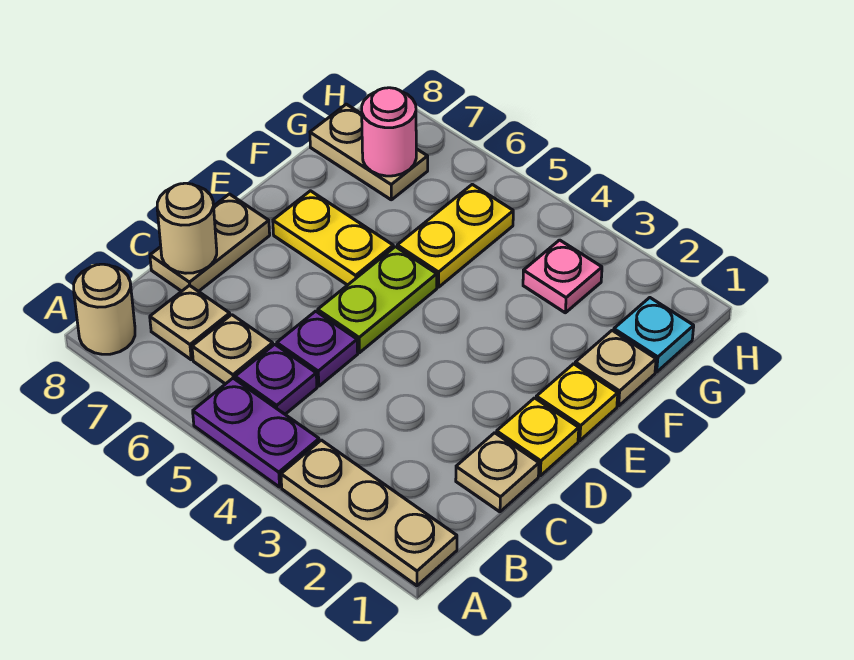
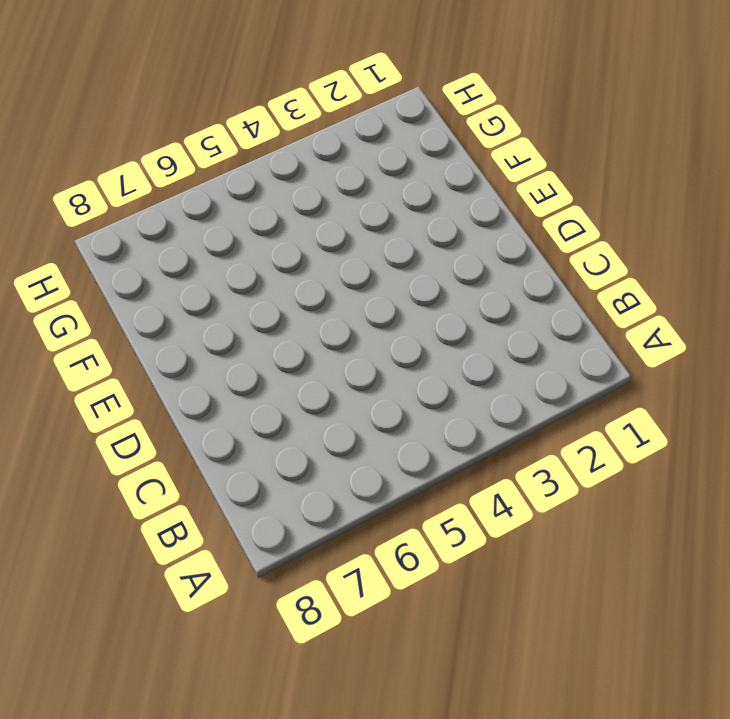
none -> tan 1x3 plate [281,440,457,586]
none -> purple 1x2 plate [193,378,319,487]
none -> tan 1x1 round brick [74,264,135,354]

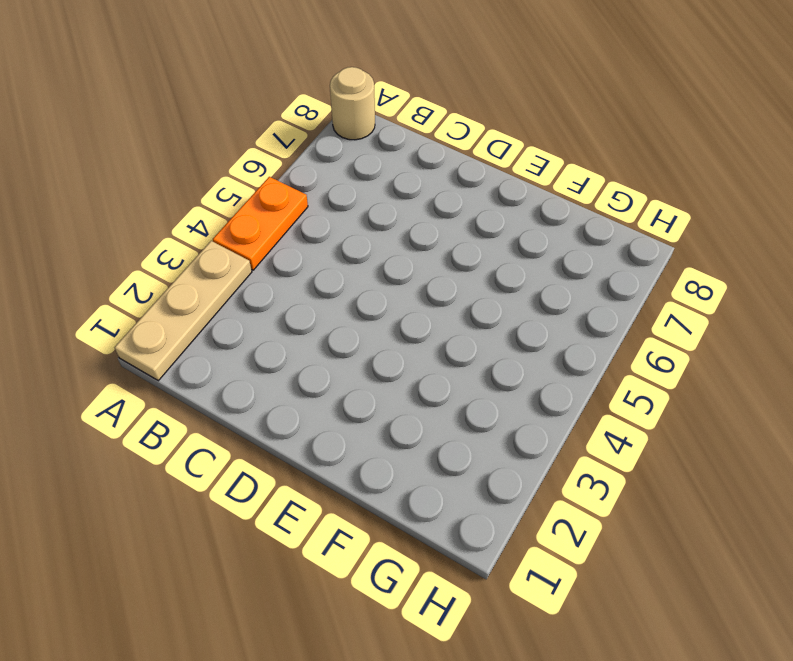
orange 1x2 plate [213,177,308,270] -> purple 1x2 plate [193,378,319,487]
none -> purple 1x1 plate [235,344,317,414]
none -> tan 1x1 plate [192,315,273,384]
none -> tan 1x1 plate [150,285,230,360]

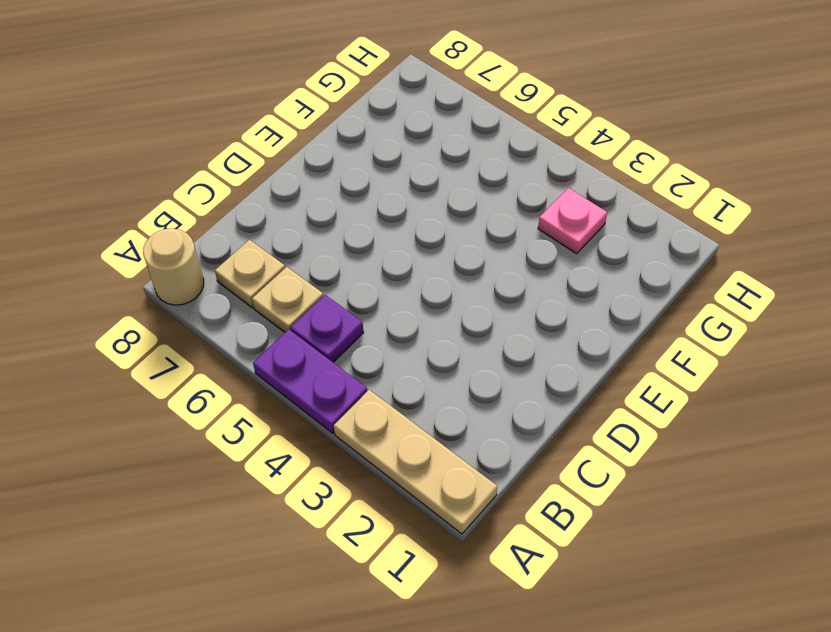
none -> tan 1x1 plate [456,433,539,512]
none -> purple 1x1 plate [277,311,358,386]
none -> tan 1x2 plate [150,194,270,291]

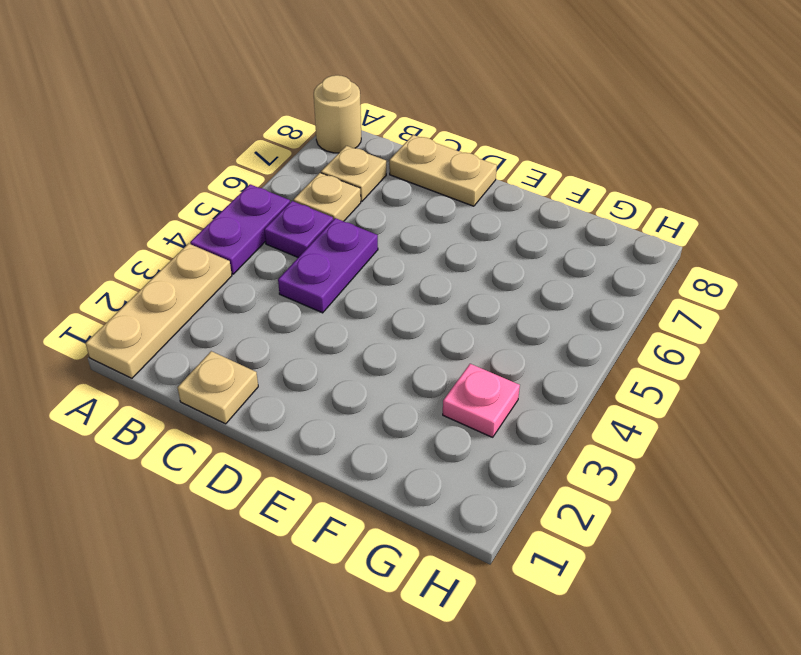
purple 1x2 plate [278,218,378,313] -> purple 1x1 plate [277,311,358,386]
none -> yellow 1x1 plate [497,398,579,476]
none -> lime 1x2 plate [318,247,437,353]
none -> yellow 1x1 plate [536,364,618,441]

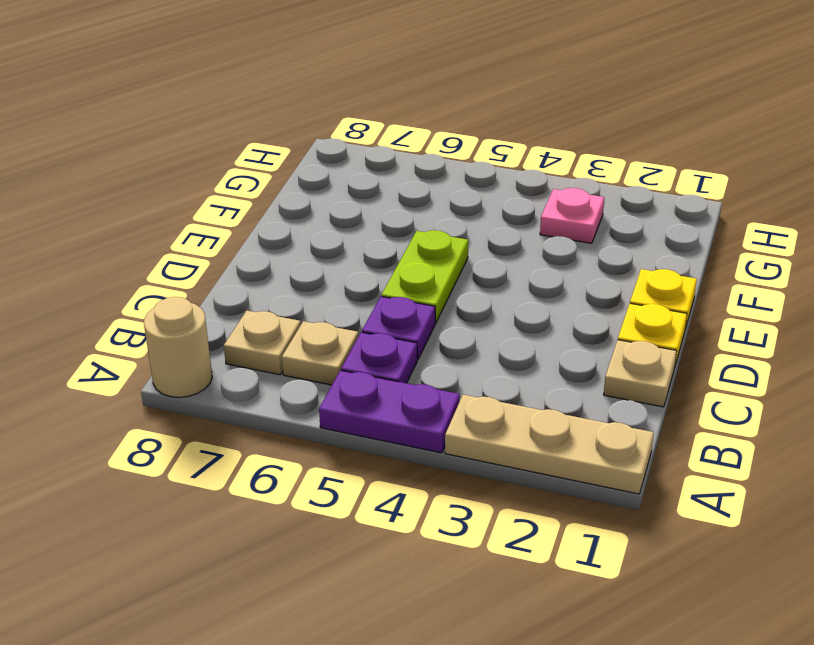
none -> tan 1x2 plate [150,194,270,291]
none -> yellow 1x2 plate [273,191,393,285]
none -> tan 1x1 plate [575,330,656,406]

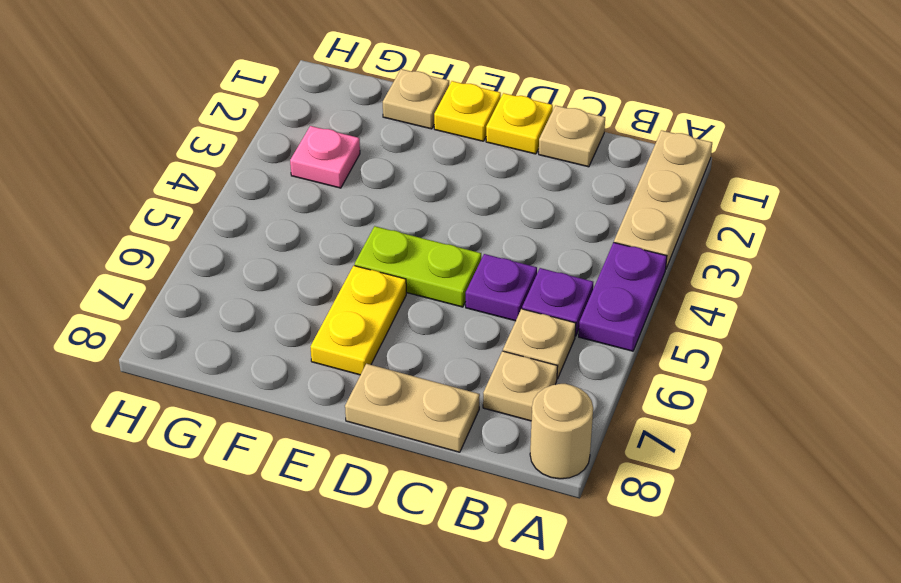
none -> yellow 1x2 plate [397,184,513,287]
none -> cyan 1x1 plate [614,298,694,372]
none -> tan 1x2 plate [310,104,428,200]

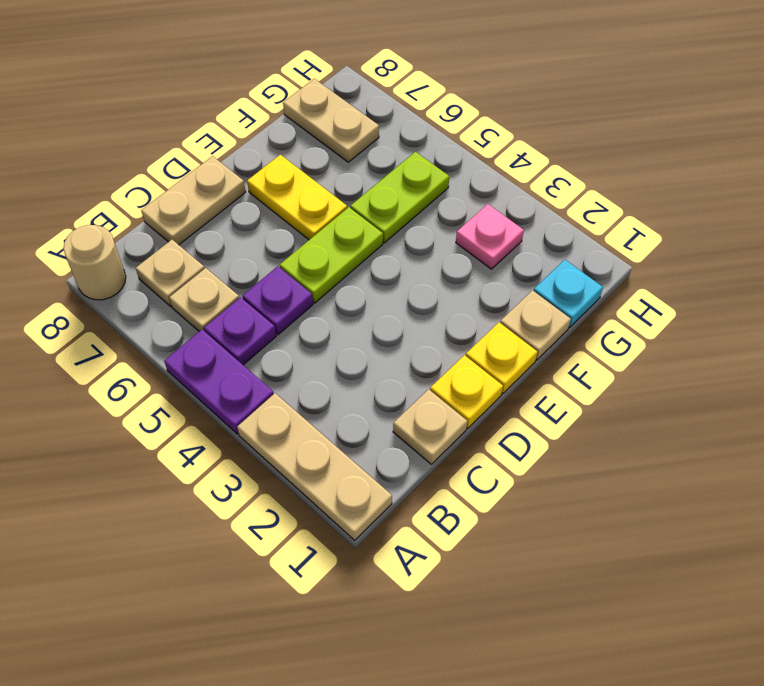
lime 1x2 plate [350,152,449,243] -> yellow 1x2 plate [397,184,513,287]
none -> tan 1x1 round brick [157,183,217,273]
none -> pink 1x1 round brick [362,88,416,176]

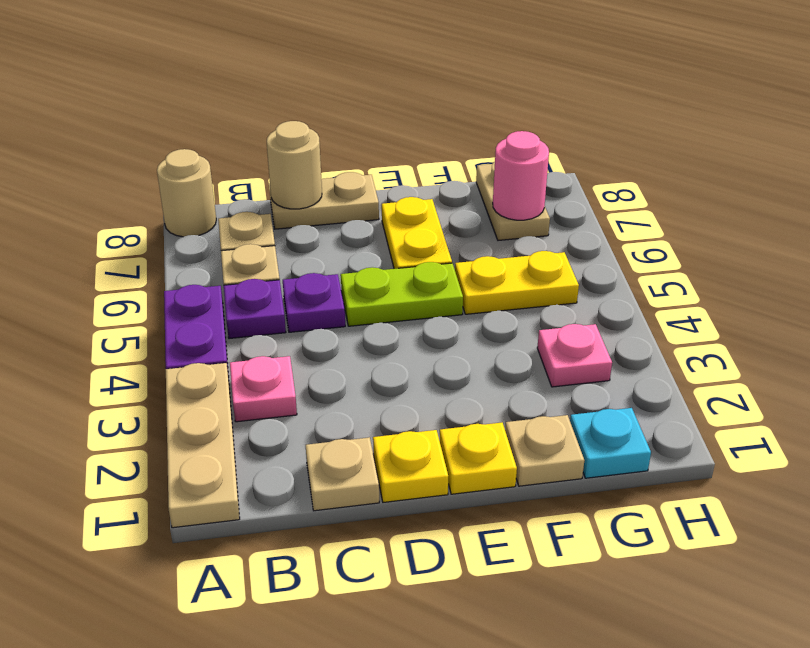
pink 1x1 plate [230,356,297,422] -> none

